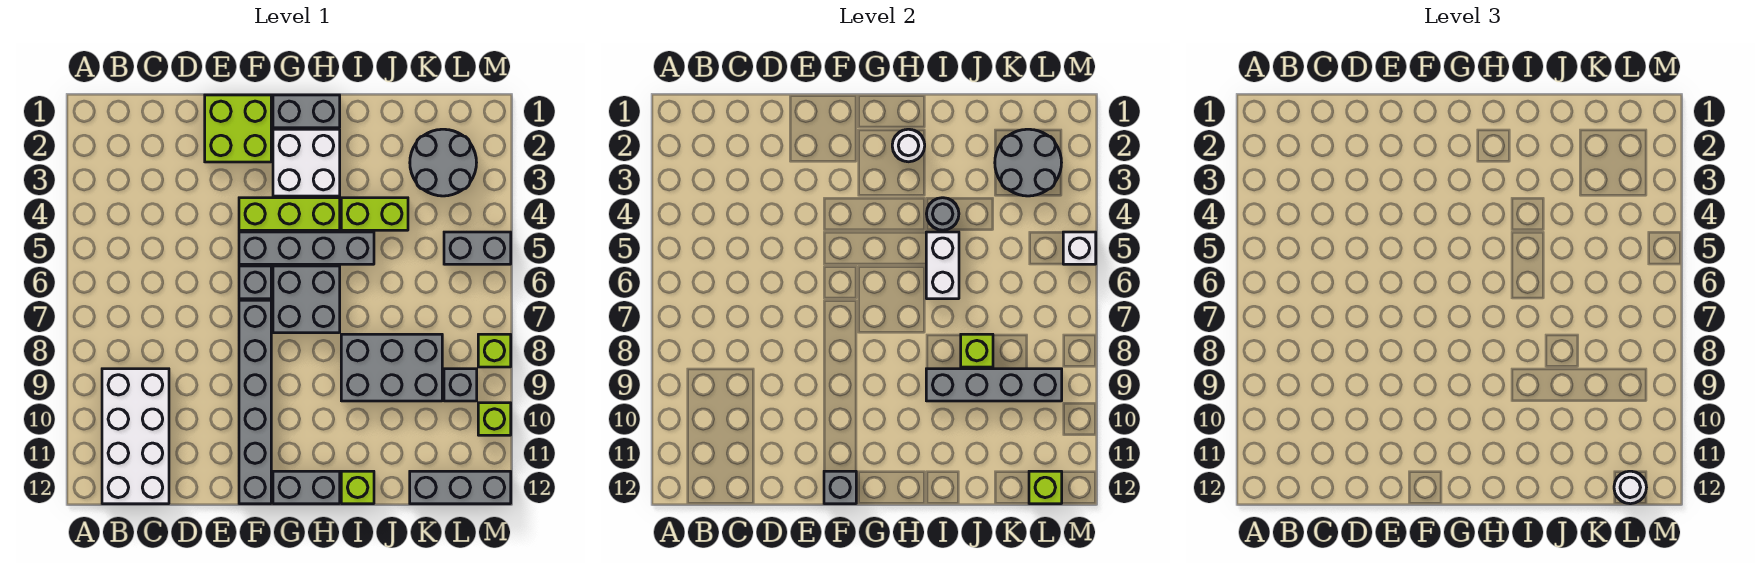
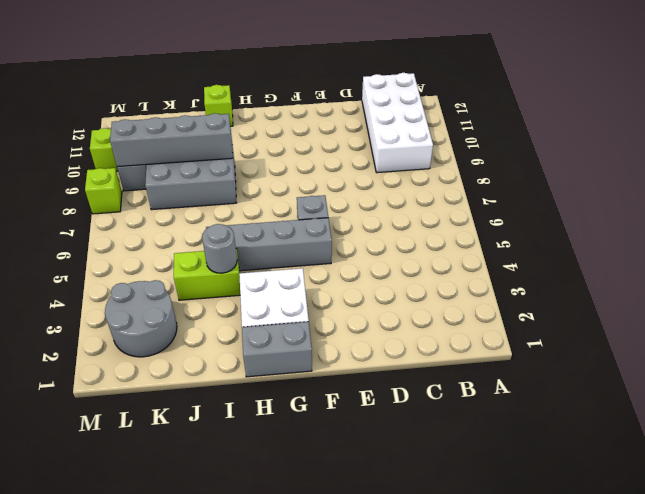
none -> lime 2x2 brick [205,95,271,162]
none -> lime 1x3 brick [239,198,340,230]
none -> grey 1x6 brick [239,300,271,504]

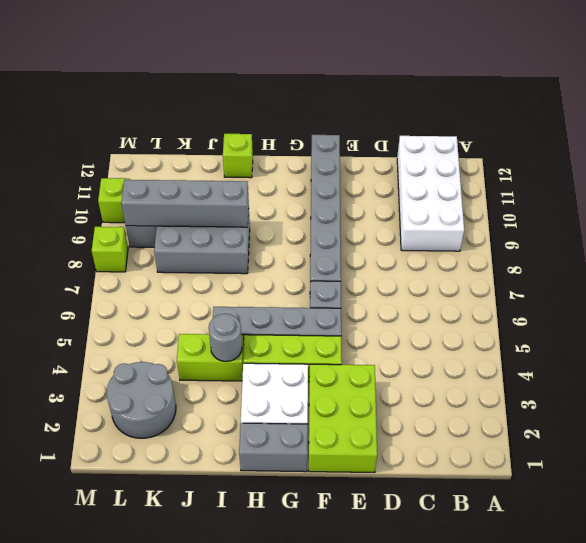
lime 2x3 brick [309,364,377,473] -> lime 2x2 brick [205,95,271,162]
none -> grey 2x2 brick [273,266,340,333]
none -> grey 1x2 brick [273,471,340,504]
none -> grey 1x3 brick [410,471,511,504]

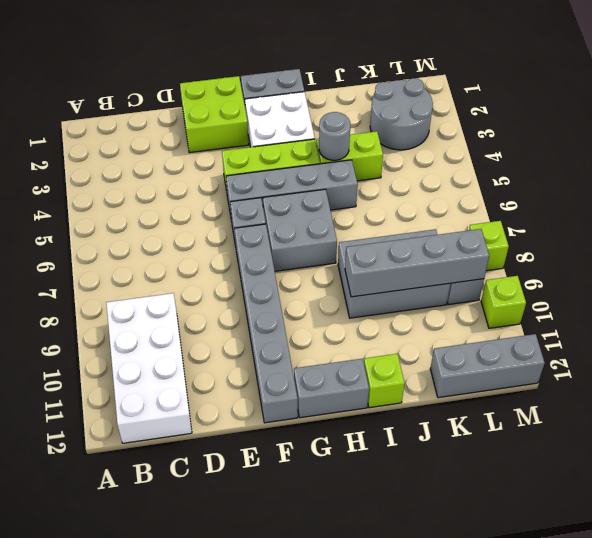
none -> grey 1x2 brick [444,232,511,264]
none -> grey 1x1 brick [824,471,856,504]
none -> white 1x1 round brick [892,129,925,162]

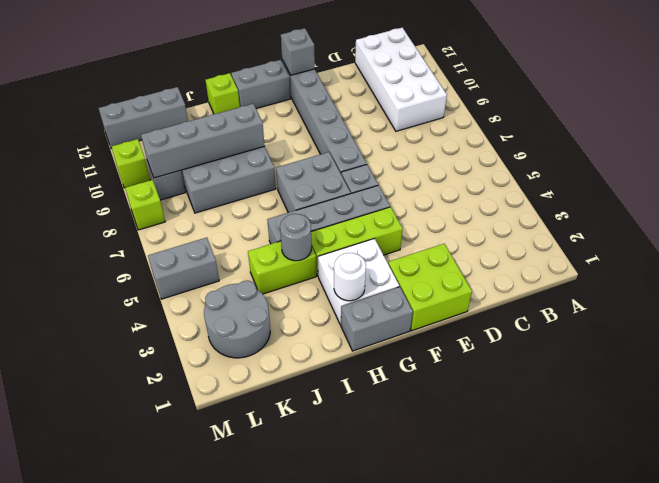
none -> white 1x2 brick [926,232,959,299]
none -> lime 1x1 brick [961,334,993,367]
none -> grey 2x2 round brick [995,129,1062,196]

